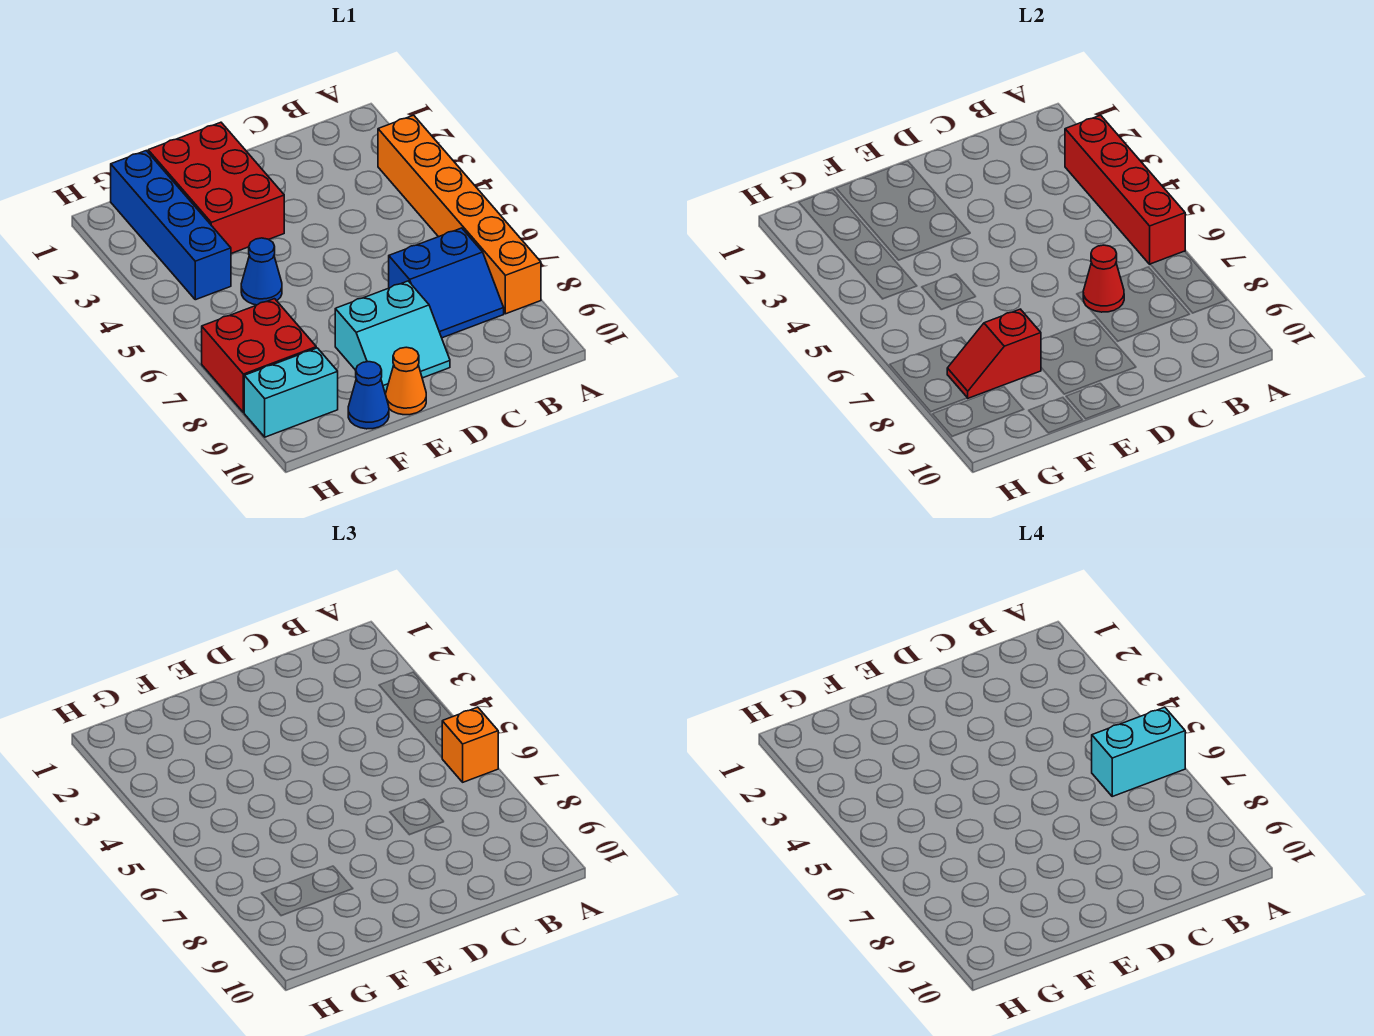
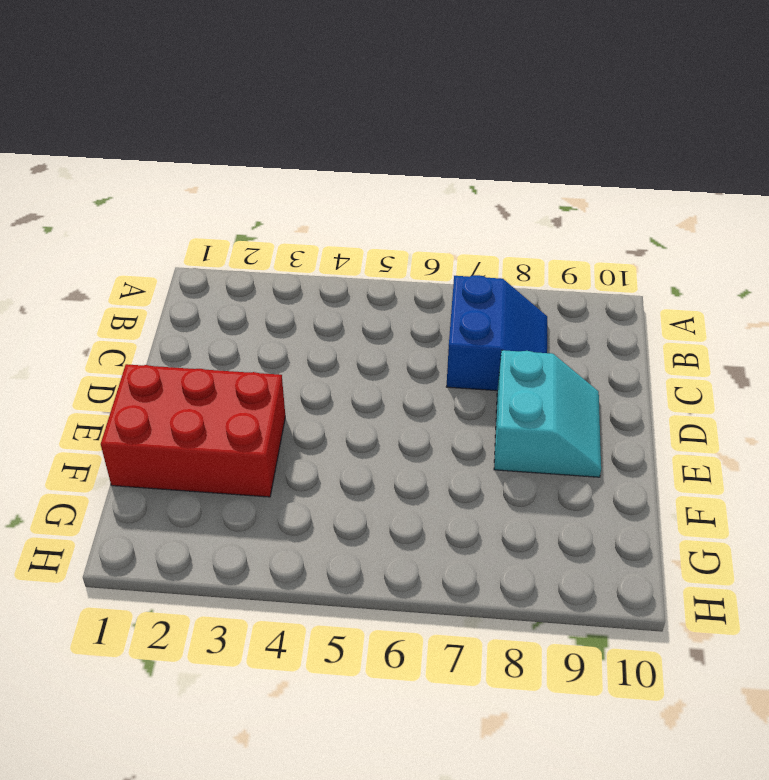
none -> orange 1x6 brick [378,115,541,314]
none -> orange 1x1 cone [386,347,426,415]
none -> blue 1x1 cone [241,238,282,305]

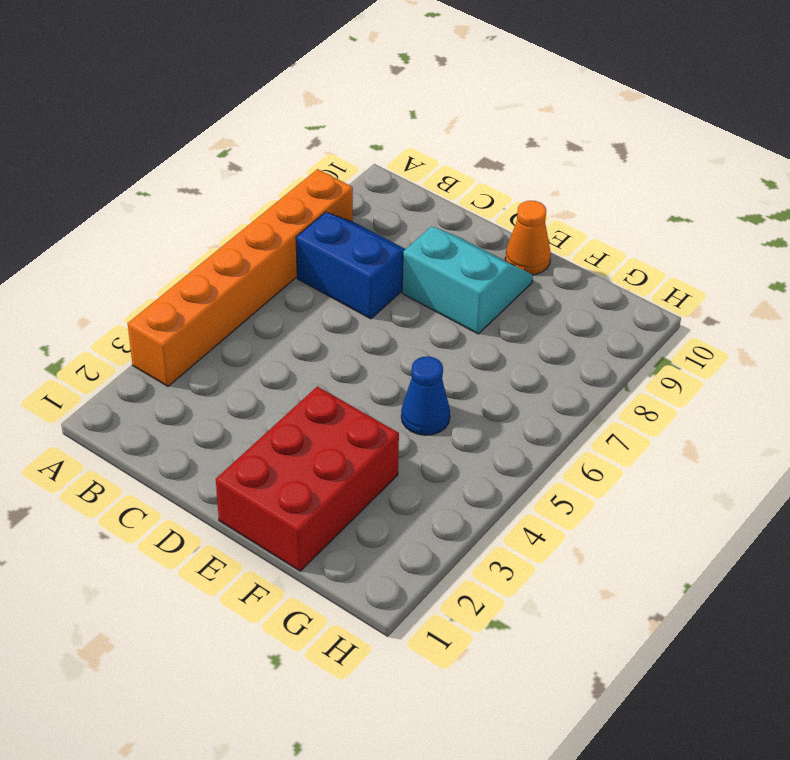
none -> blue 1x1 cone [348,362,389,429]
none -> blue 1x4 brick [111,151,231,300]
none -> red 2x2 brick [202,299,316,413]

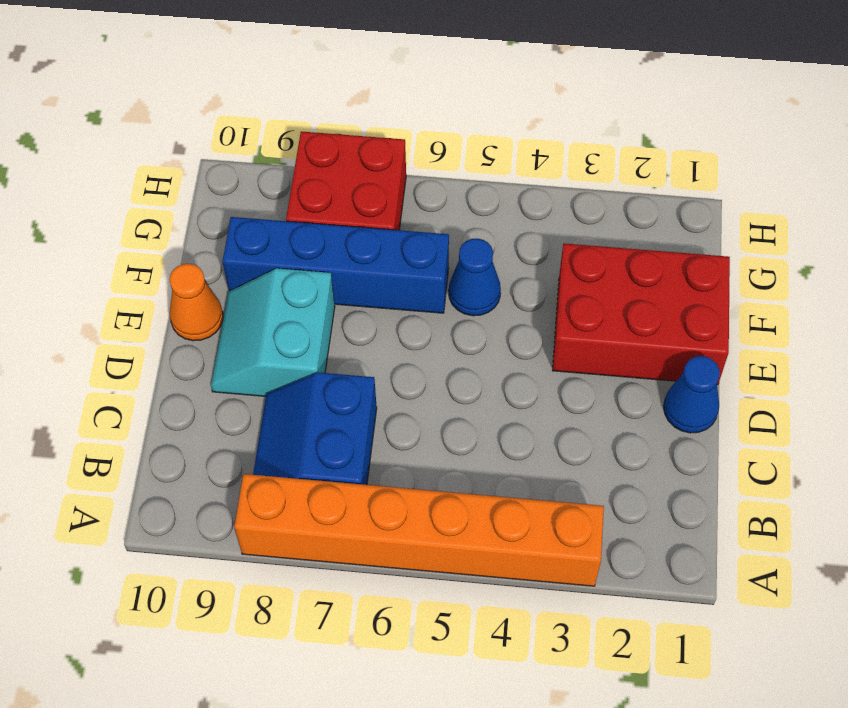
blue 1x1 cone [664,356,720,433] -> blue 1x1 cone moved to [348,362,389,429]
blue 1x4 brick [222,217,449,313] -> blue 1x4 brick moved to [111,151,231,300]
none -> cyan 1x2 brick [244,348,338,437]
none -> red 1x4 brick [1065,115,1185,264]
none -> red 1x1 cone [1083,245,1124,312]

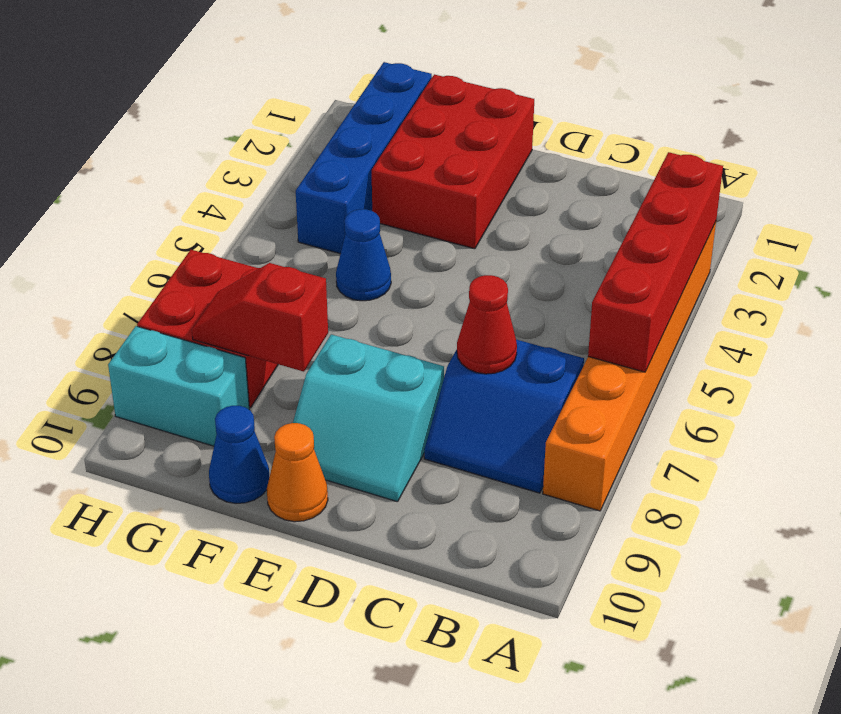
none -> orange 1x1 brick [442,707,498,782]
none -> cyan 1x2 brick [1092,707,1185,796]

